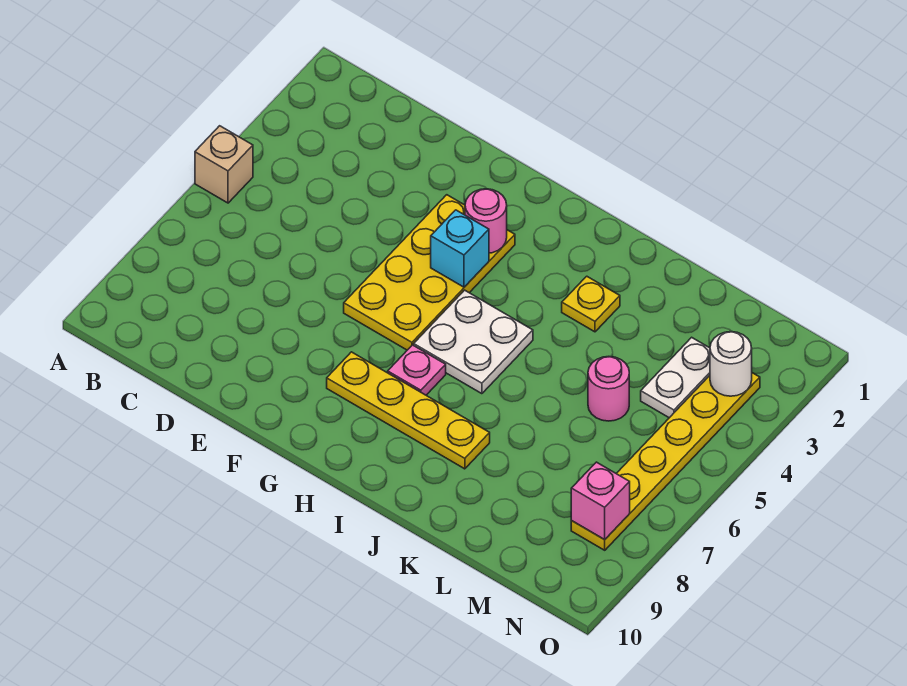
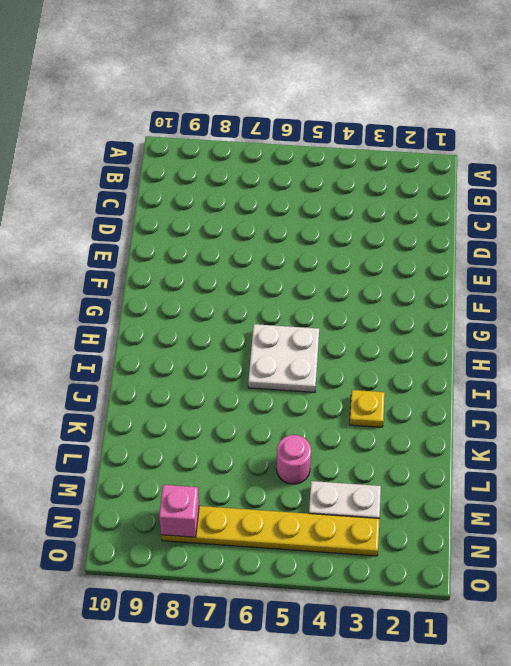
none -> tan 1x1 brick [195,126,253,203]
none -> yellow 2x4 plate [344,195,515,350]
none -> yellow 1x4 plate [327,352,490,469]

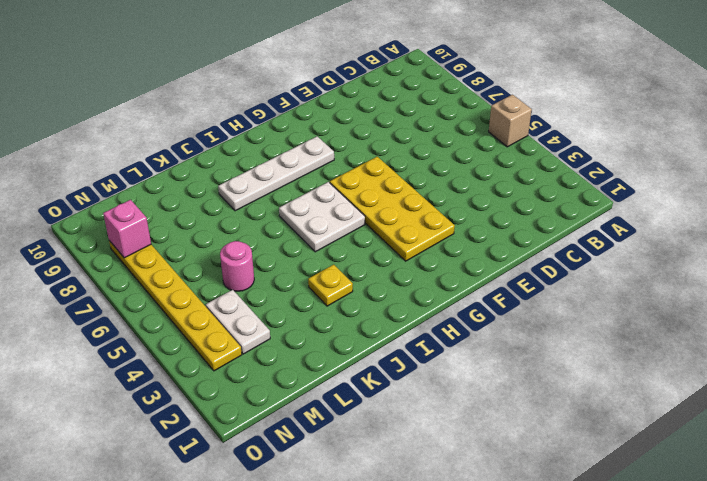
white 1x4 plate [218,136,334,211] -> yellow 1x4 plate [327,352,490,469]
none -> pink 1x1 plate [388,345,446,395]
none -> pink 1x1 round brick [465,189,507,253]
none -> cyan 1x1 brick [431,210,489,287]

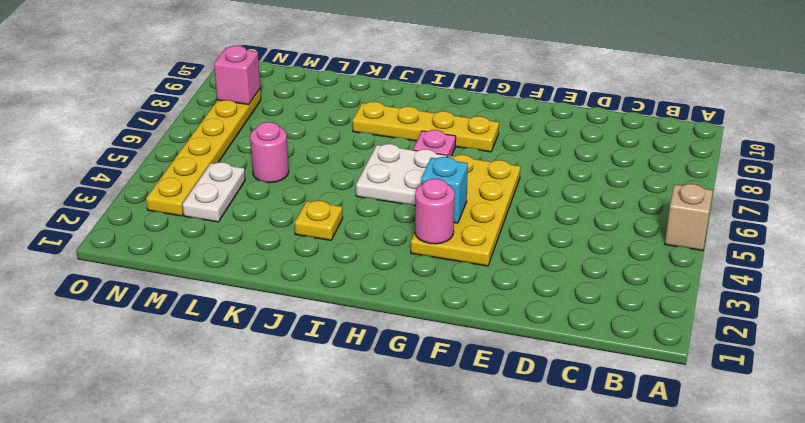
none -> white 1x1 round brick [710,332,752,396]

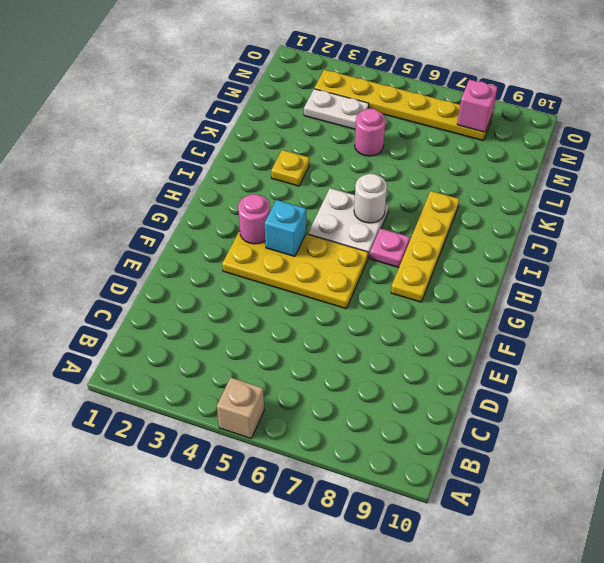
white 1x1 round brick [354,174,387,223] -> white 1x1 round brick moved to [710,332,752,396]

